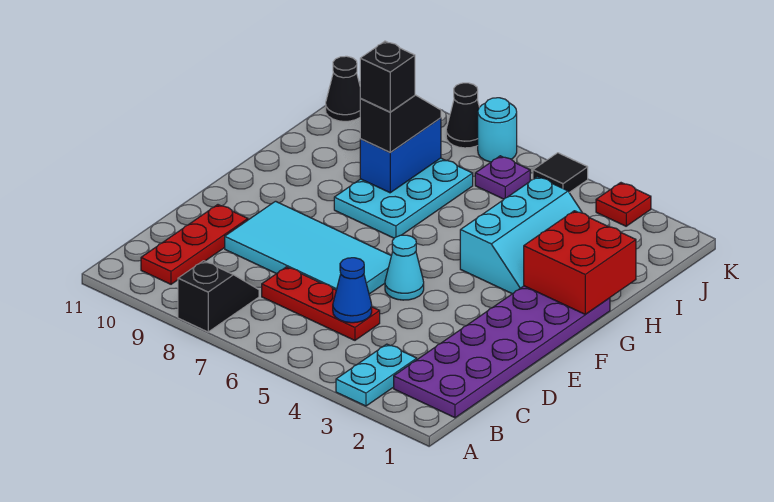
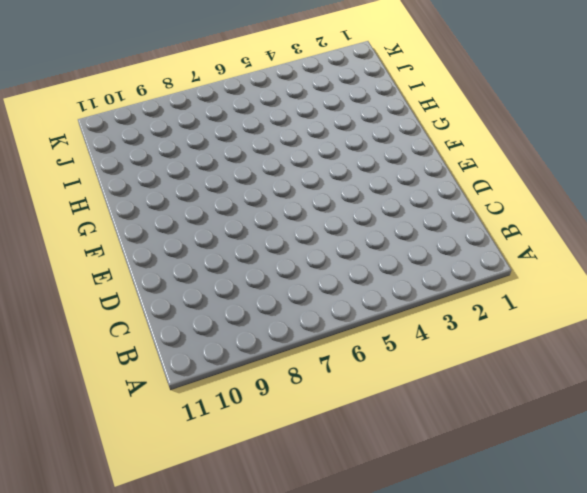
none -> cyan 1x2 plate [336,344,417,406]
none -> black 1x2 slope [178,261,259,332]
none -> purple 2x6 plate [394,286,610,418]

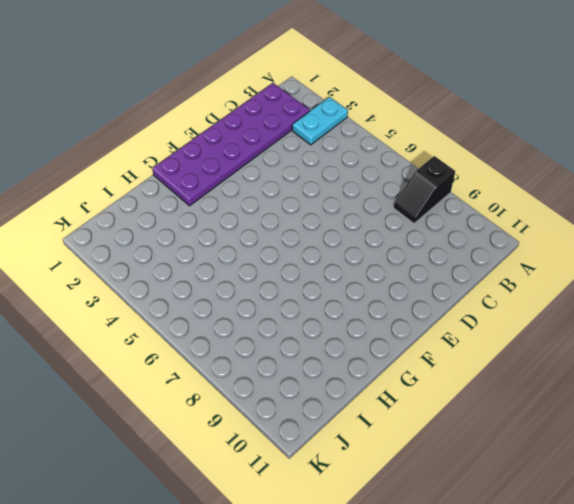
none -> red 1x3 plate [141,205,248,284]
none -> red 1x3 plate [262,267,380,340]
none -> cyan 2x4 tile [225,201,391,294]

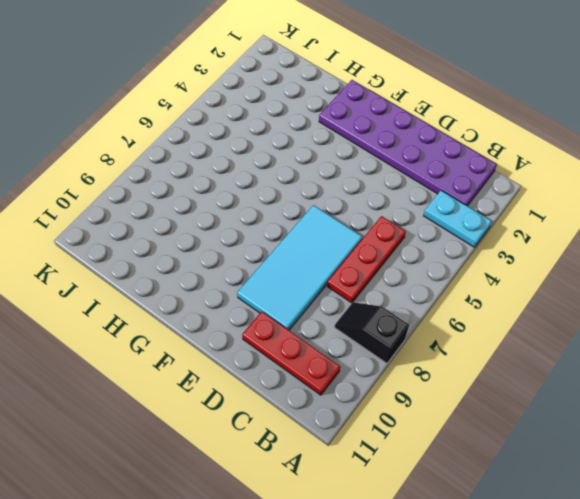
none -> cyan 1x1 cone [385,235,424,300]
none -> cyan 2x3 slope [460,177,582,294]
none -> cyan 2x3 plate [334,158,473,238]

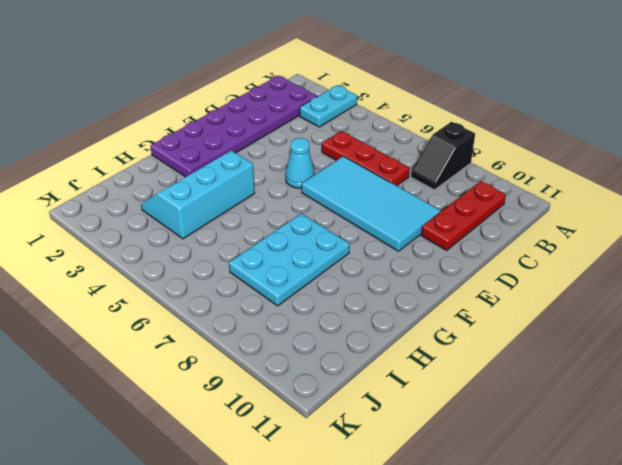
none -> purple 1x1 plate [475,156,530,199]
none -> black 1x1 cone [326,56,361,121]
none -> red 1x1 plate [596,183,651,226]

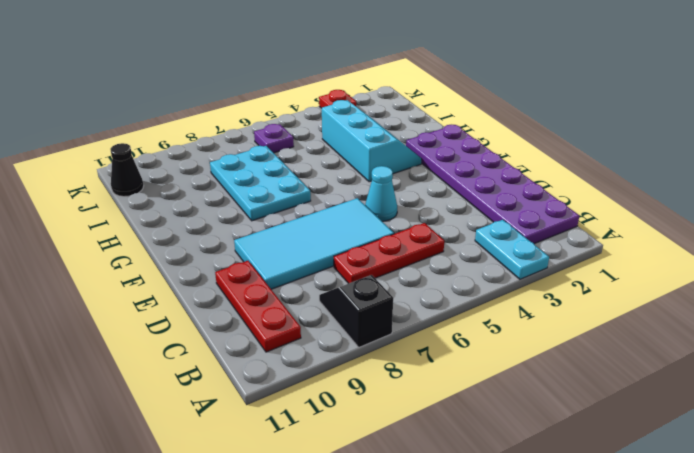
none -> black 1x1 tile [533,153,588,192]
none -> cyan 1x1 round brick [478,98,517,162]
none -> black 1x1 cone [446,83,479,148]

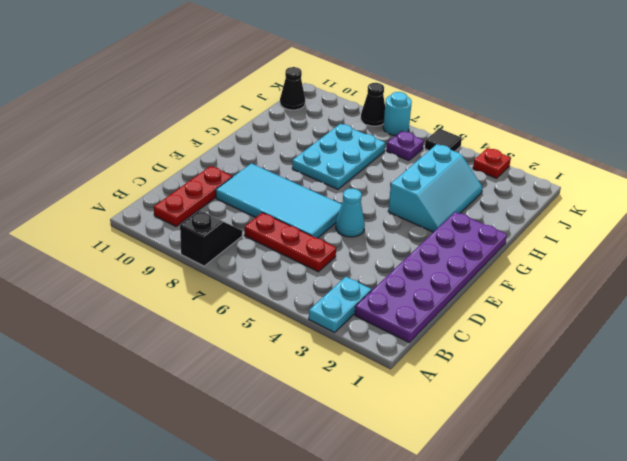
none -> blue 1x1 cone [333,258,372,323]
none -> red 2x2 brick [524,211,636,314]
none -> blue 1x2 brick [360,118,441,193]

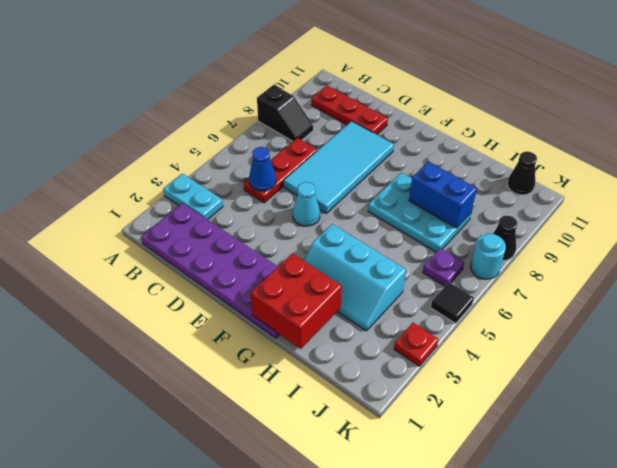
none -> black 1x2 slope [360,95,441,152]
none -> black 1x1 brick [360,41,415,112]

